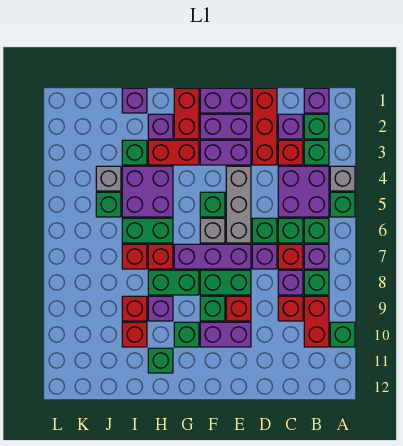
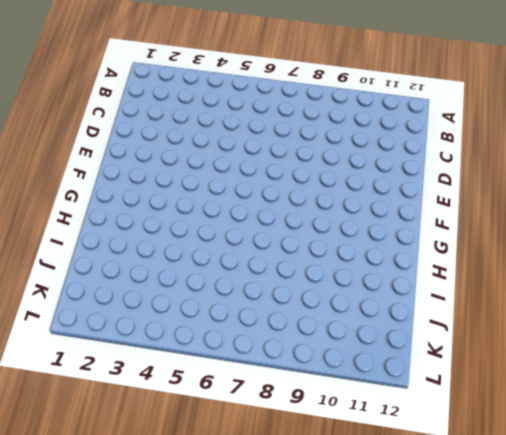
none -> grey 1x1 brick [330,166,355,191]
none -> green 1x1 brick [330,192,355,217]
none -> green 1x1 brick [330,322,355,347]
none -> purple 1x1 brick [304,88,329,113]

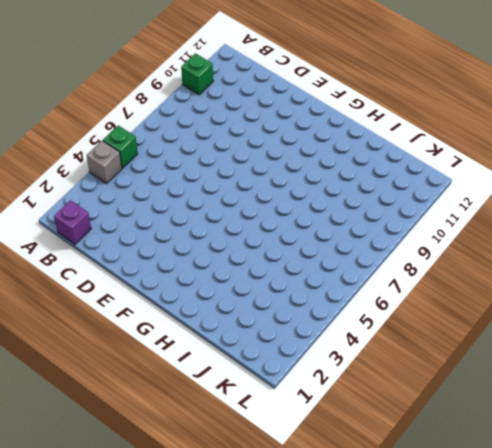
none -> green 1x1 brick [304,114,329,139]
none -> green 1x1 brick [304,140,329,165]
none -> purple 2x2 brick [278,166,329,217]
none -> green 1x1 brick [304,218,329,243]

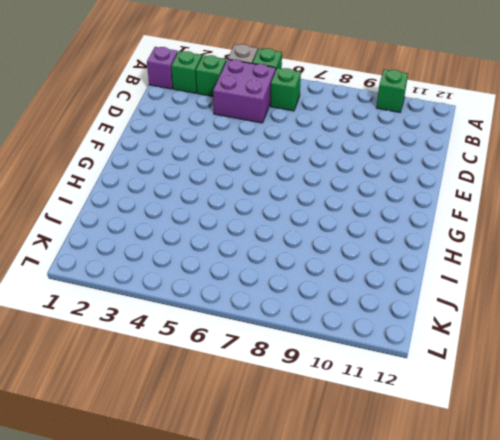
none -> purple 1x1 brick [304,244,329,269]
none -> green 1x1 brick [304,270,329,295]
none -> red 1x2 brick [304,296,329,347]
none -> purple 1x1 brick [278,114,303,139]

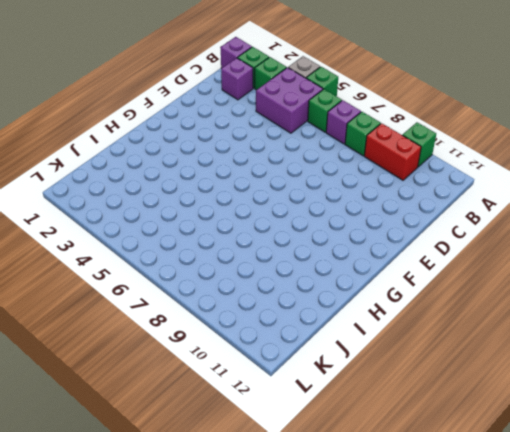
none -> red 1x1 brick [278,140,303,165]
none -> green 1x1 brick [278,218,303,243]
none -> red 1x1 brick [278,244,303,269]
none -> purple 1x1 brick [278,270,303,295]

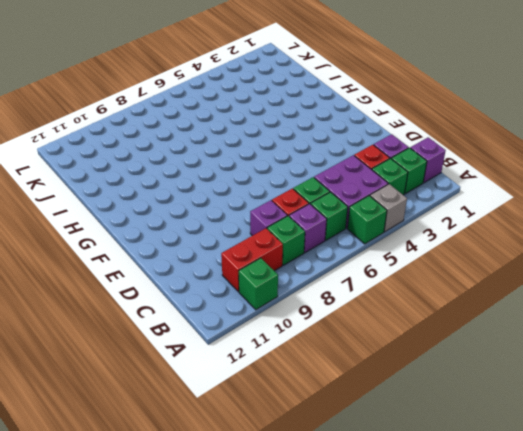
none -> red 1x1 brick [278,296,303,321]
none -> red 1x3 brick [252,88,277,165]
none -> green 1x1 brick [252,218,277,243]
none -> purple 1x1 brick [252,244,277,269]

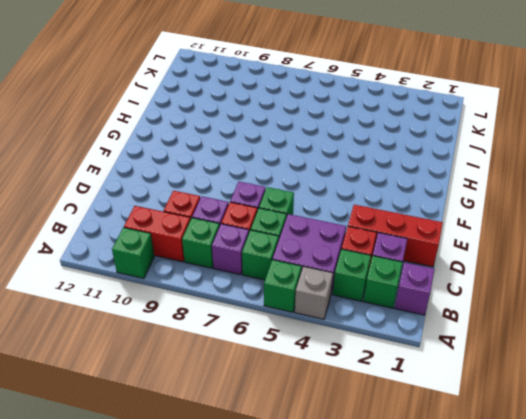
none -> purple 1x2 brick [200,88,251,113]
none -> purple 1x2 brick [200,114,251,139]
none -> purple 1x2 brick [200,140,251,165]
none -> grey 1x3 brick [226,166,251,243]

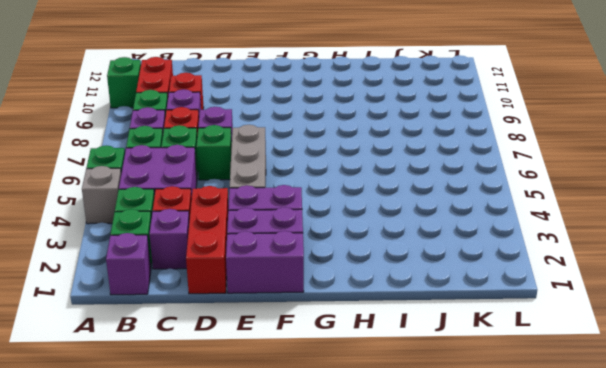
none -> purple 1x3 brick [174,244,251,269]
none -> green 1x2 brick [200,270,251,295]
none -> red 1x1 brick [226,296,251,321]
none -> purple 1x2 brick [200,322,251,347]

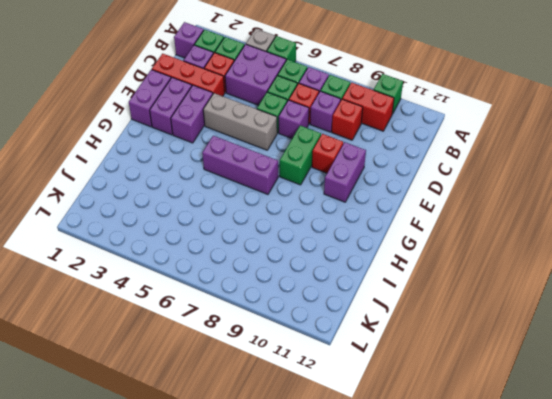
purple 1x3 brick [202,136,278,194] -> purple 1x3 brick turned to [174,244,251,269]
none -> green 1x1 brick [200,192,225,217]
none -> grey 1x1 brick [200,218,225,243]
none -> green 1x1 brick [200,296,225,321]
none -> red 1x2 brick [174,88,199,139]

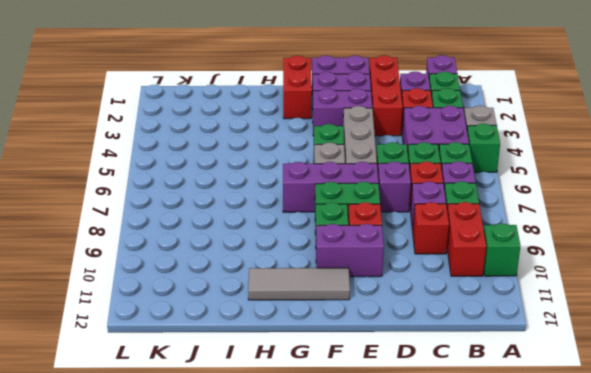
grey 1x3 tile [248,268,350,300] -> green 1x1 brick [148,348,173,373]
none -> red 1x2 brick [148,140,199,165]
none -> green 1x2 brick [148,270,199,295]
none -> green 1x1 brick [174,322,199,347]
none -> purple 1x1 brick [148,114,173,139]

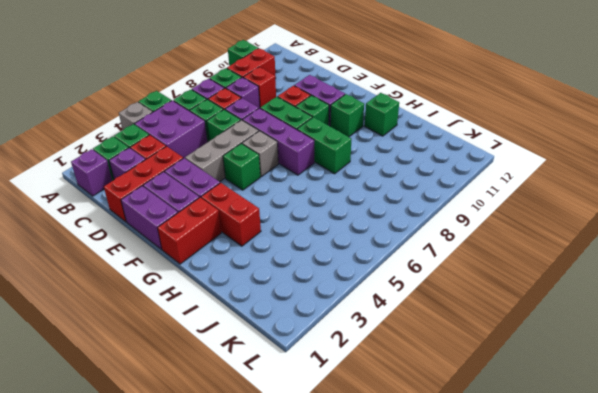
none -> purple 1x1 brick [148,114,173,139]
none -> purple 2x2 brick [122,166,173,217]
none -> green 1x2 brick [122,218,173,243]
none -> red 1x1 brick [148,244,173,269]

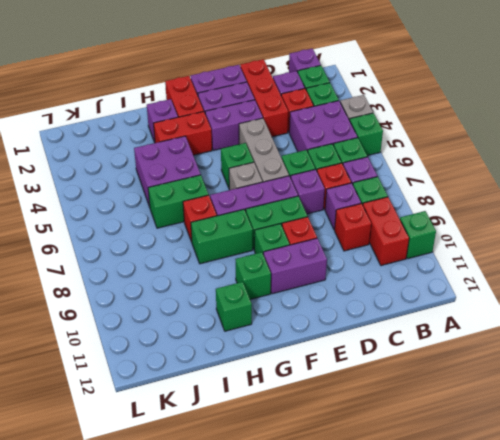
none -> purple 1x1 brick [148,296,173,321]
none -> purple 1x1 brick [122,88,147,113]
none -> green 1x1 brick [122,140,147,165]
none -> red 1x1 brick [122,244,147,269]

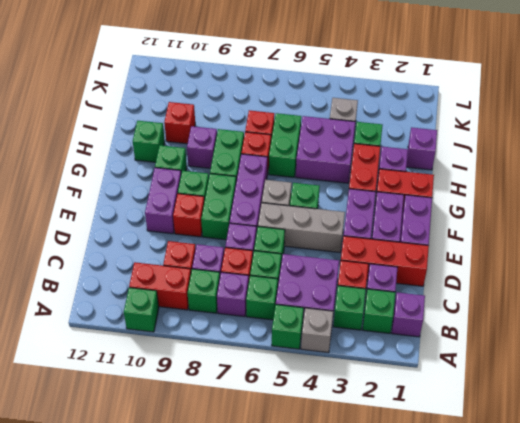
none -> red 1x1 brick [122,296,147,321]
none -> green 1x1 brick [96,192,121,217]

